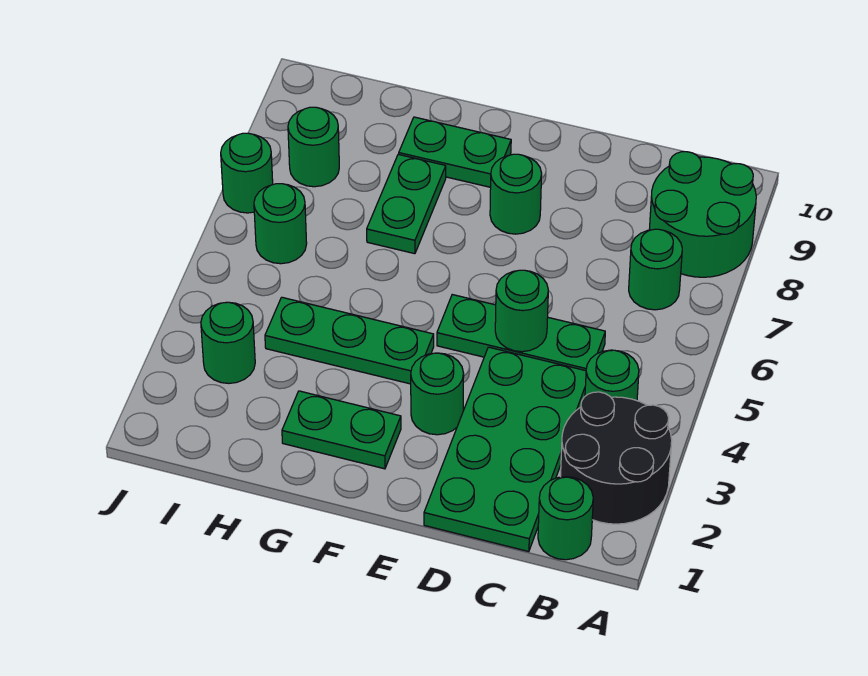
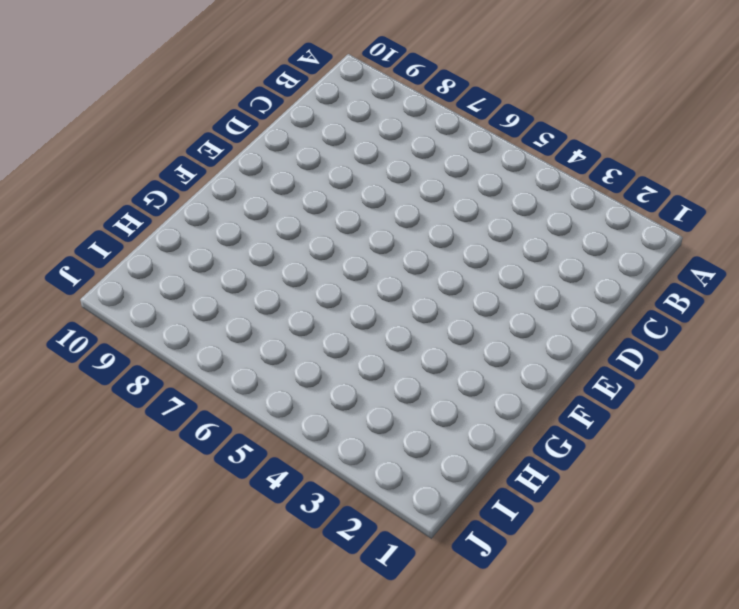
none -> black 2x2 round brick [561,392,672,524]
none -> green 2x2 round brick [649,152,756,277]
none -> green 1x1 round brick [538,477,593,560]

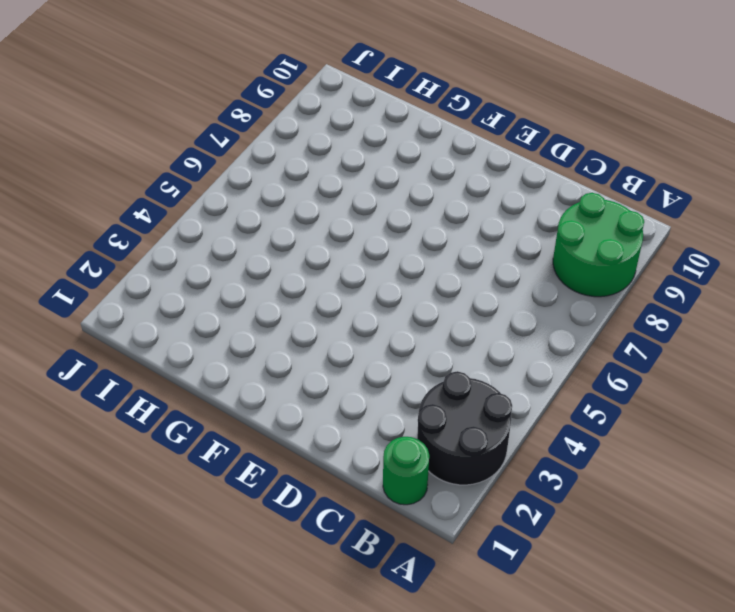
none -> green 1x1 round brick [585,350,639,401]
none -> green 1x1 round brick [629,229,682,310]
none -> green 2x4 plate [424,347,586,552]

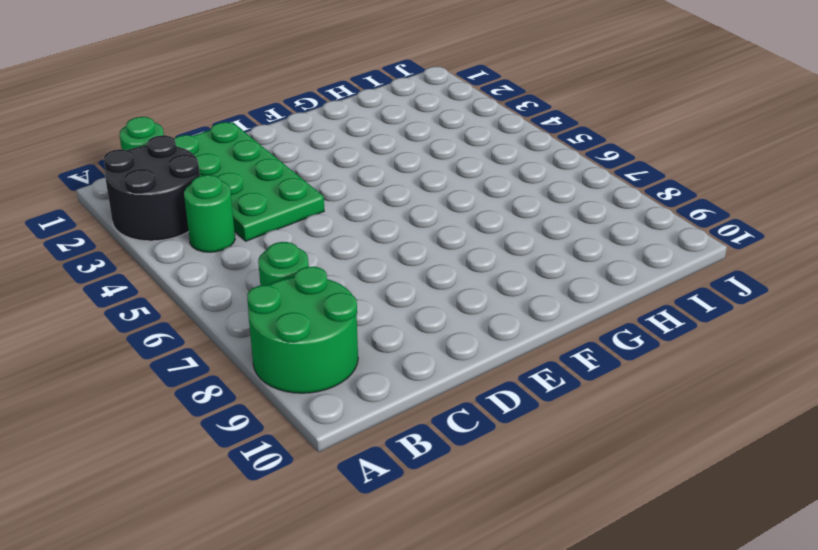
none -> green 1x3 plate [437,295,605,371]
none -> green 1x1 round brick [411,353,464,435]
none -> green 1x1 round brick [490,154,542,234]

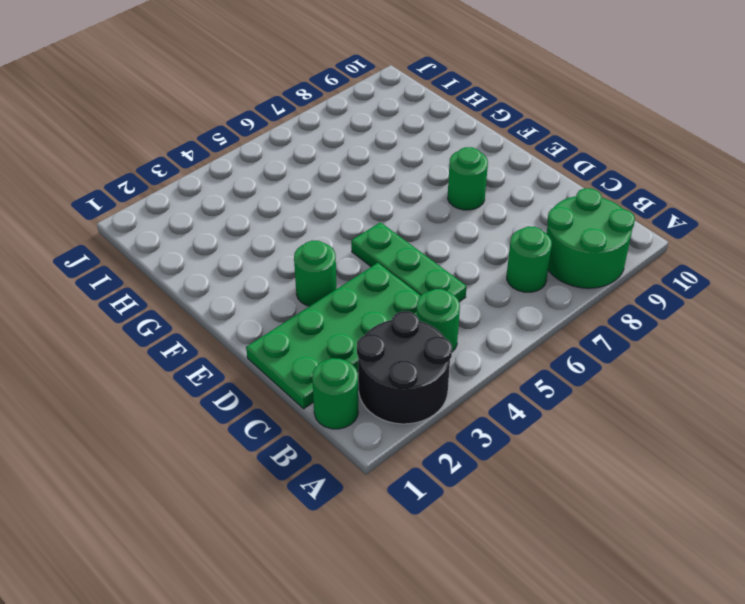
none -> green 1x2 plate [282,391,401,469]
none -> green 1x3 plate [265,297,434,384]
none -> green 1x2 plate [399,117,511,187]

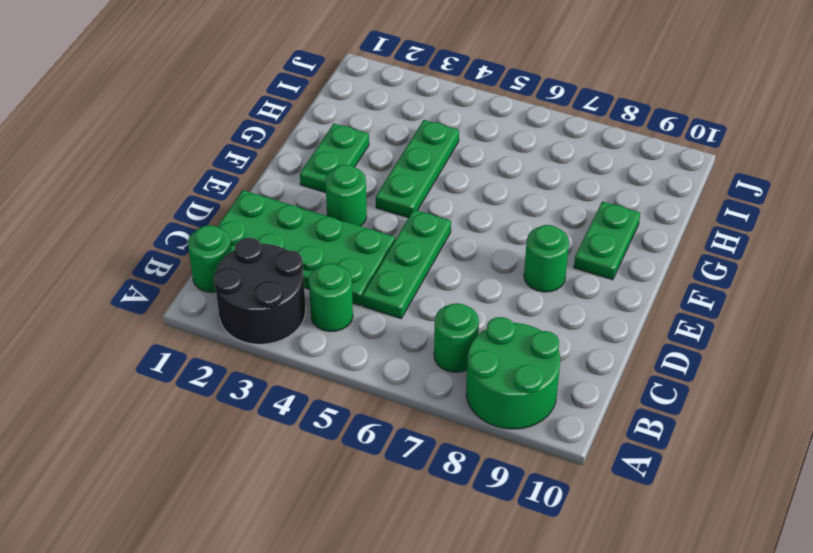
none -> green 1x2 plate [367,154,446,254]
none -> green 1x1 round brick [201,302,255,383]
none -> green 1x1 round brick [254,184,307,264]

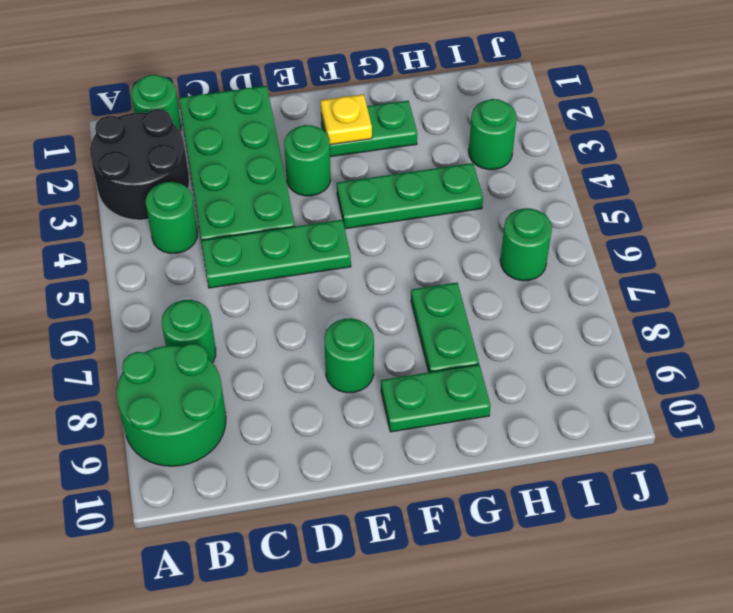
yellow 1x1 plate [321,94,372,145] -> none
none -> green 1x1 round brick [288,107,339,187]
none -> green 1x1 round brick [221,133,273,213]
none -> green 1x1 round brick [495,270,548,352]

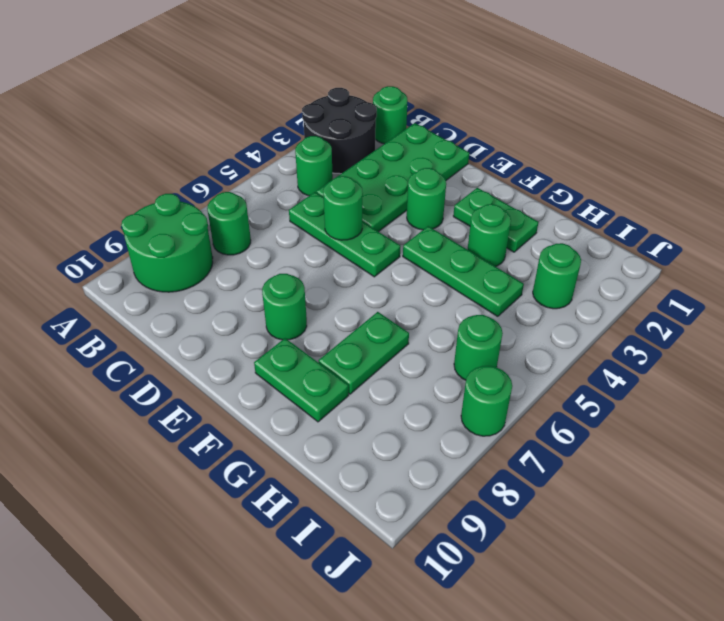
green 1x1 round brick [467,204,511,267] -> green 1x1 round brick moved to [288,107,339,187]

